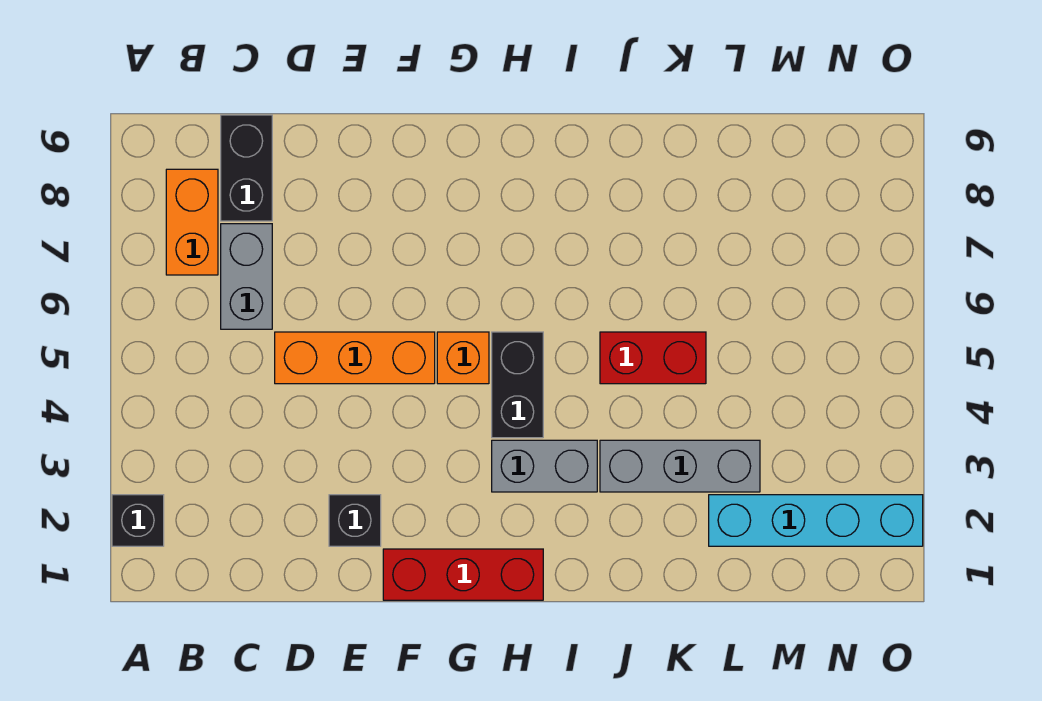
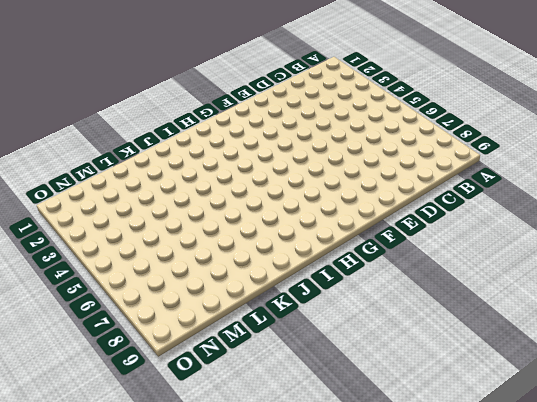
none -> black 1x1 brick [112,495,164,546]
none -> orange 1x2 brick [166,169,218,275]
none -> grey 1x2 brick [221,224,272,329]

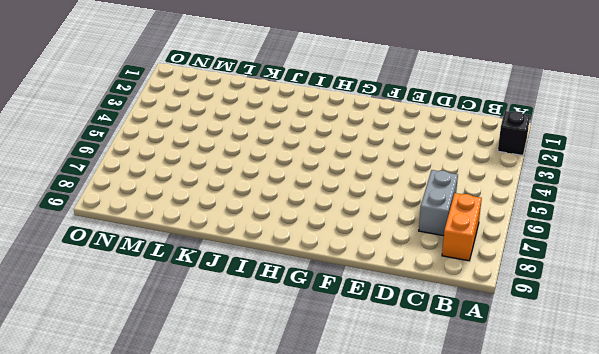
none -> black 1x2 brick [221,115,272,221]
none -> orange 1x3 brick [275,332,435,384]
none -> black 1x1 brick [329,495,381,546]

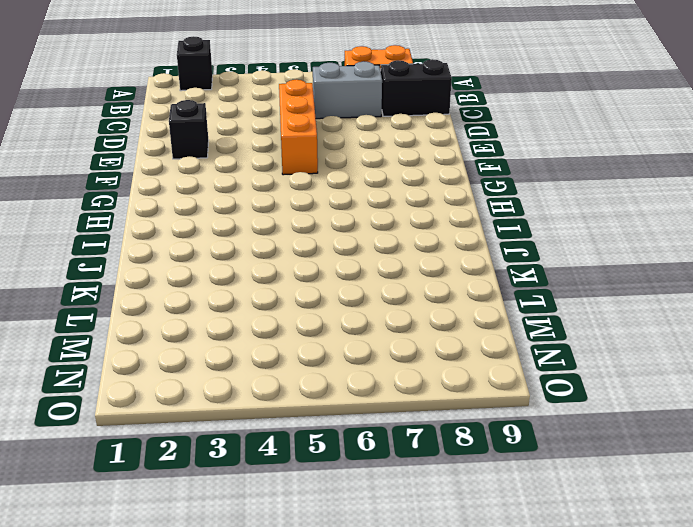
none -> red 1x3 brick [383,549,543,600]
none -> orange 1x1 brick [437,332,489,384]
none -> grey 1x2 brick [492,440,597,492]

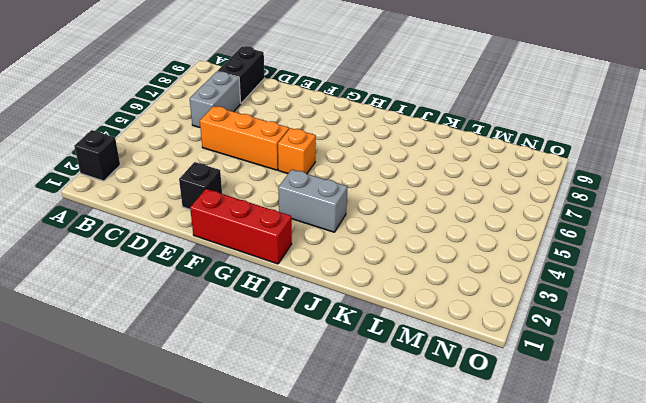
none -> orange 1x2 brick [166,169,218,275]
none -> black 1x2 brick [492,332,543,438]
none -> grey 1x3 brick [600,440,760,492]

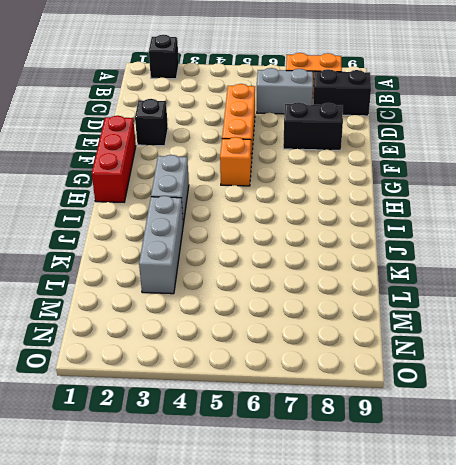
black 1x2 brick [283,102,343,150] -> black 1x2 brick moved to [492,332,543,438]
none -> red 1x2 brick [600,332,706,384]
none -> cyan 1x4 brick [709,495,923,546]

